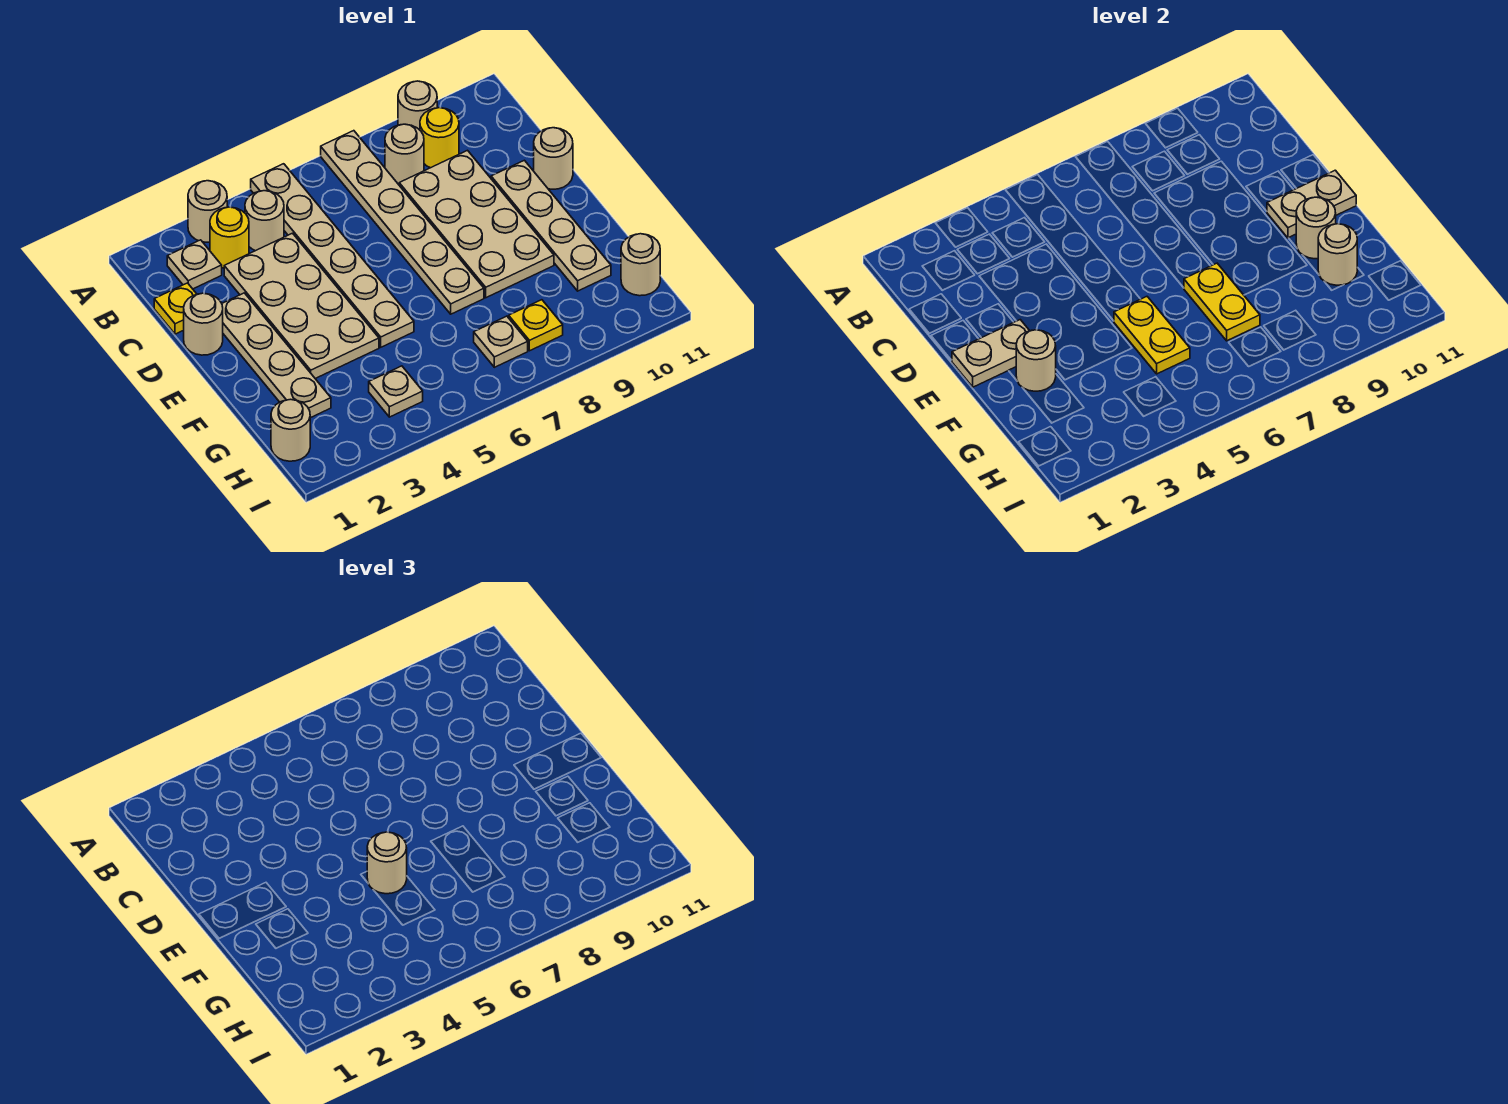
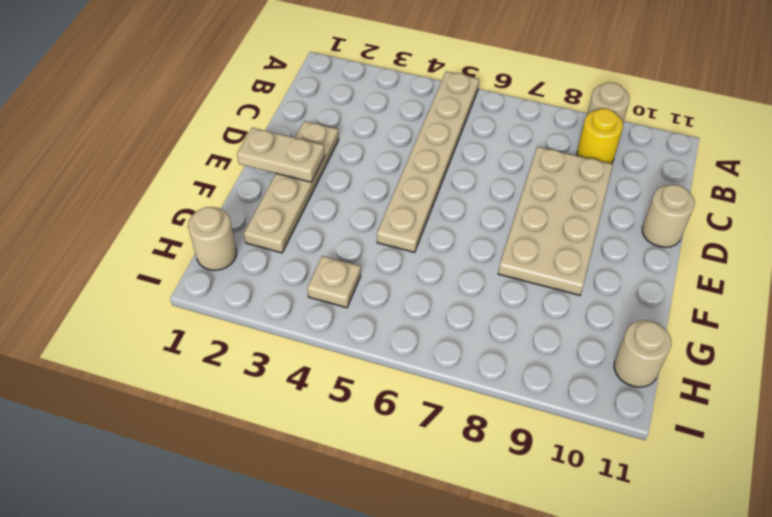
none -> tan 1x1 round brick [188,181,227,242]
none -> tan 1x6 plate [321,131,484,314]
none -> tan 1x1 plate [167,240,222,289]

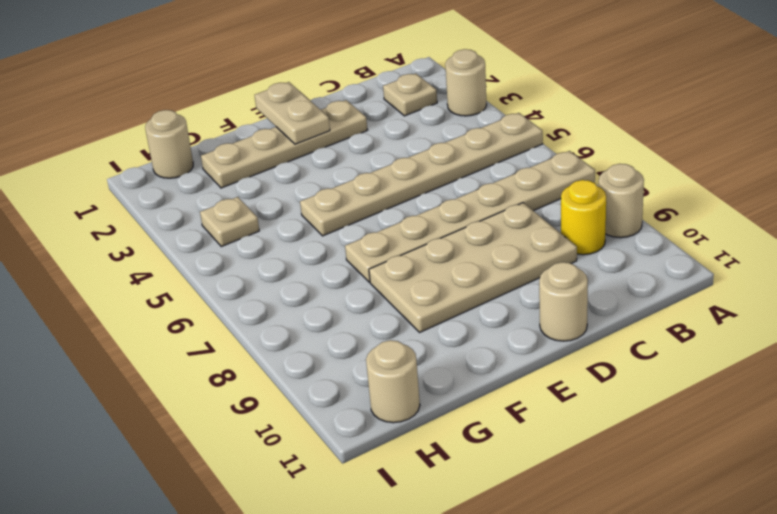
none -> yellow 1x1 round brick [210,207,249,268]
none -> tan 1x1 round brick [245,191,284,251]
none -> tan 1x1 round brick [385,124,424,185]

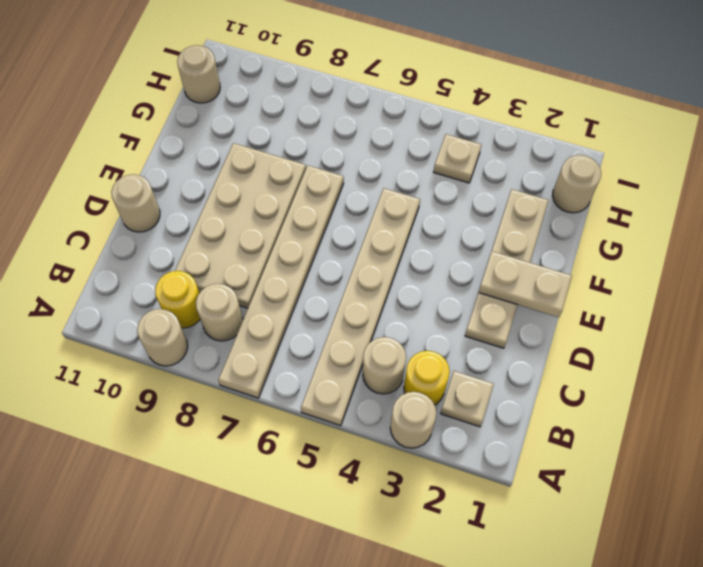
none -> yellow 1x1 plate [154,283,197,334]
none -> tan 2x4 plate [224,233,379,379]
none -> tan 1x1 round brick [184,293,223,355]

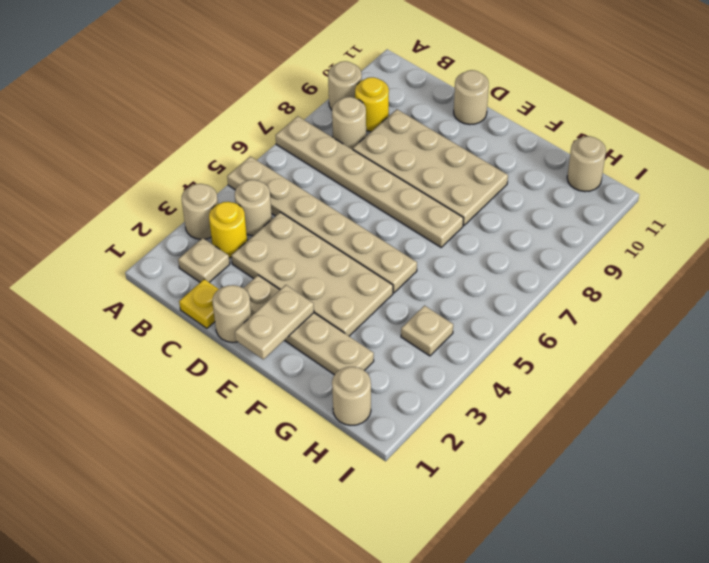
none -> tan 1x4 plate [491,160,611,291]
none -> tan 1x1 plate [474,316,528,367]
none -> yellow 1x1 plate [509,300,563,351]

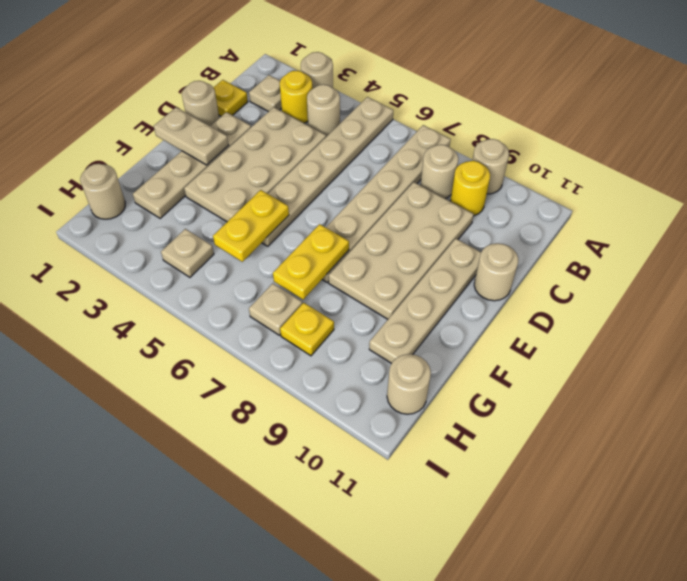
none -> tan 1x2 plate [1267,170,1356,238]
none -> tan 1x1 round brick [1016,330,1056,391]
none -> tan 1x1 round brick [1296,197,1336,259]

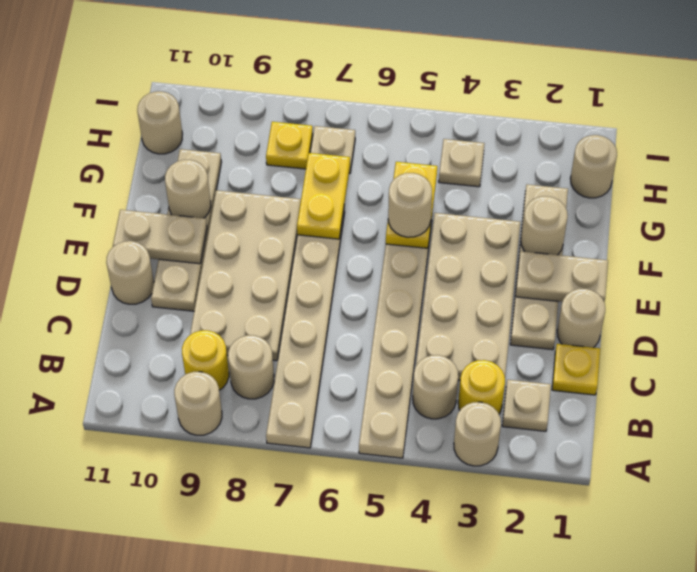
none -> tan 1x1 round brick [1318,224,1357,285]

